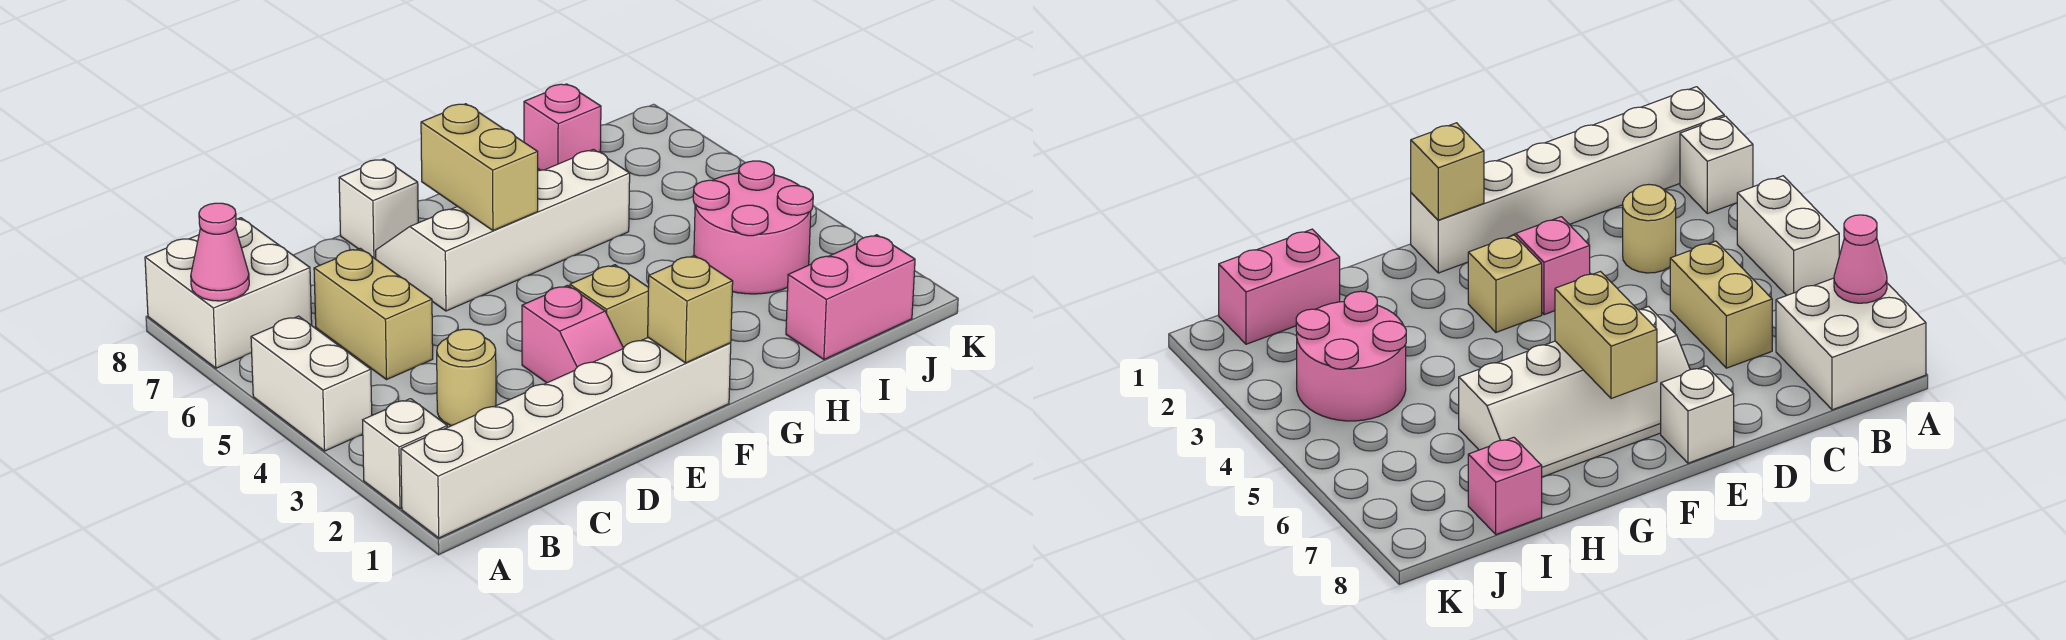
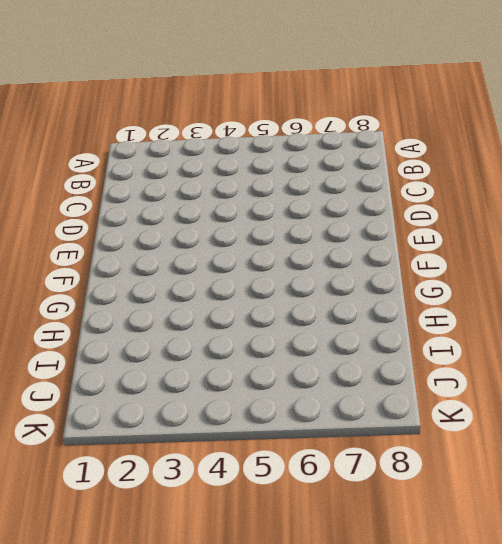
none -> white 1x6 brick [401,338,731,538]
none -> white 1x1 brick [363,399,447,509]
none -> white 1x2 brick [251,316,372,451]

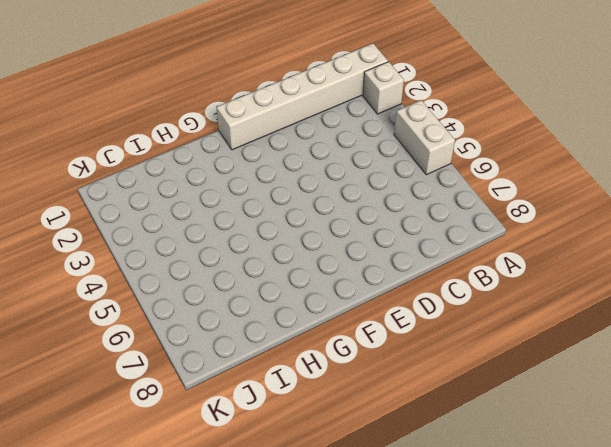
none -> white 2x2 brick [145,218,312,368]
none -> tan 1x1 round brick [437,329,496,426]
none -> tan 1x2 brick [314,248,433,379]

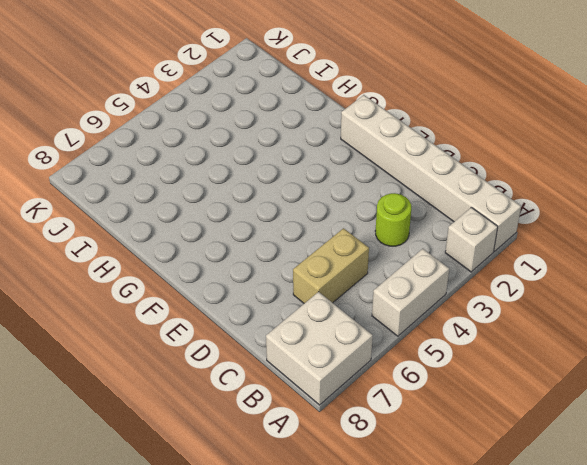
lime 1x1 round brick [375,193,411,246] -> tan 1x1 round brick [437,329,496,426]
none -> pink 1x2 slope [522,285,623,383]
none -> white 2x4 slope [376,149,630,311]
none -> white 1x1 brick [339,159,418,259]

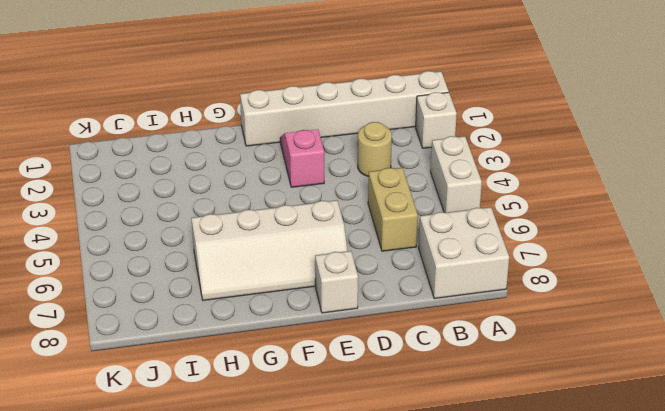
none -> tan 1x1 brick [570,265,649,348]
none -> pink 1x2 brick [786,235,915,359]
none -> pink 2x2 round brick [693,161,813,294]

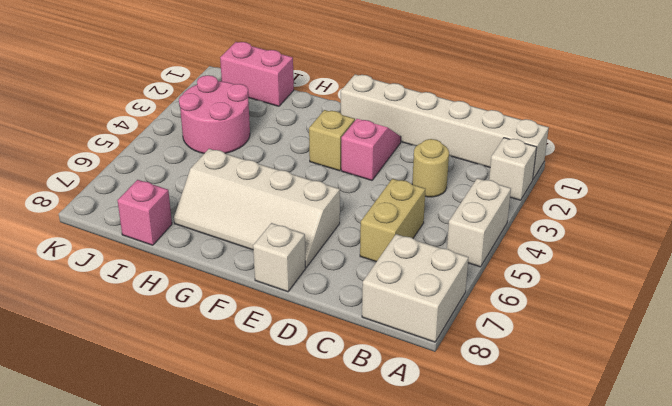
none -> pink 1x1 cone [191,203,249,301]
none -> tan 1x1 brick [648,256,733,363]
none -> tan 1x2 brick [421,104,538,230]

